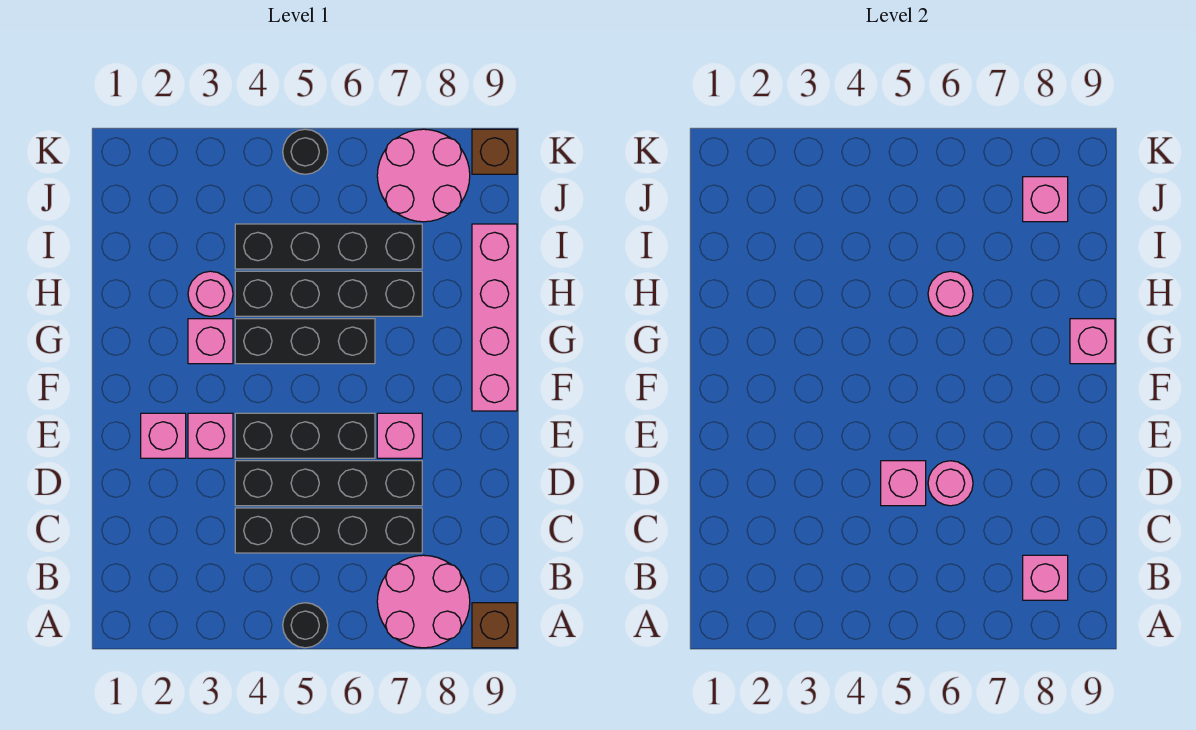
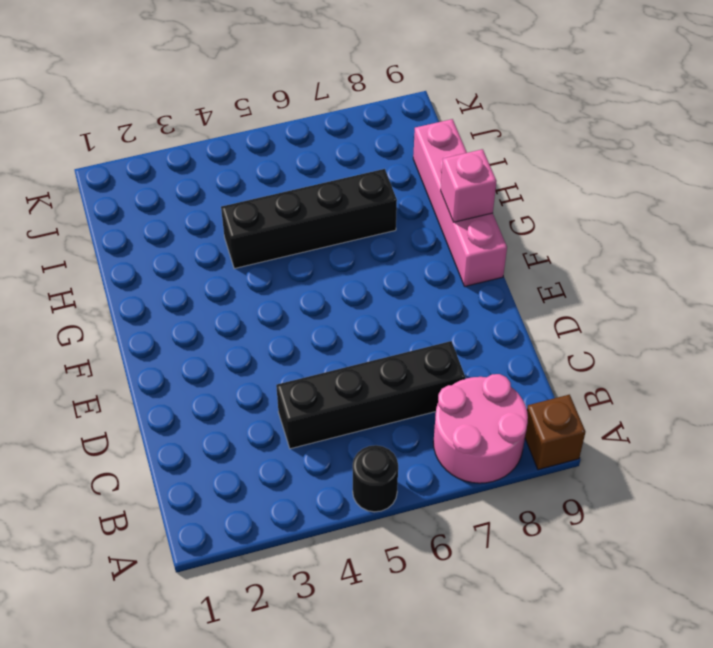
none -> black 1x4 brick [235,461,422,506]
none -> pink 1x1 brick [141,413,186,458]
none -> pink 1x1 brick [188,413,233,458]

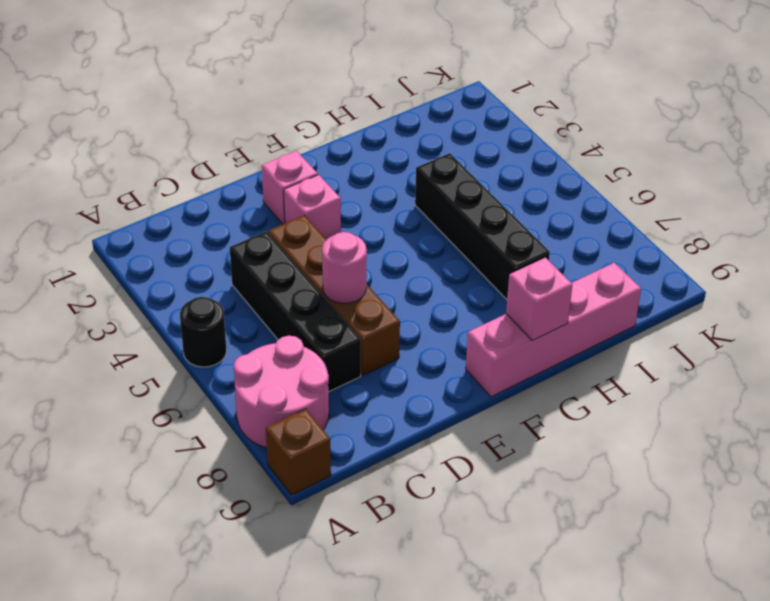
brown 1x4 brick [268,215,400,376] -> black 1x4 brick [235,461,422,506]
none -> black 1x3 brick [235,413,375,458]
none -> pink 1x1 brick [377,413,422,458]
none -> pink 1x1 brick [188,319,233,364]

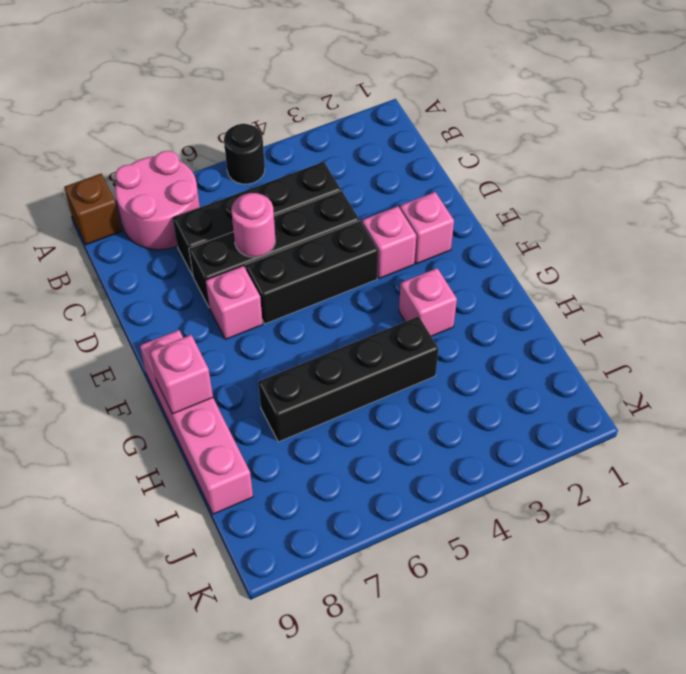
none -> black 1x3 brick [235,319,375,364]
none -> pink 1x1 round brick [188,271,233,316]
none -> black 1x4 brick [235,224,422,269]

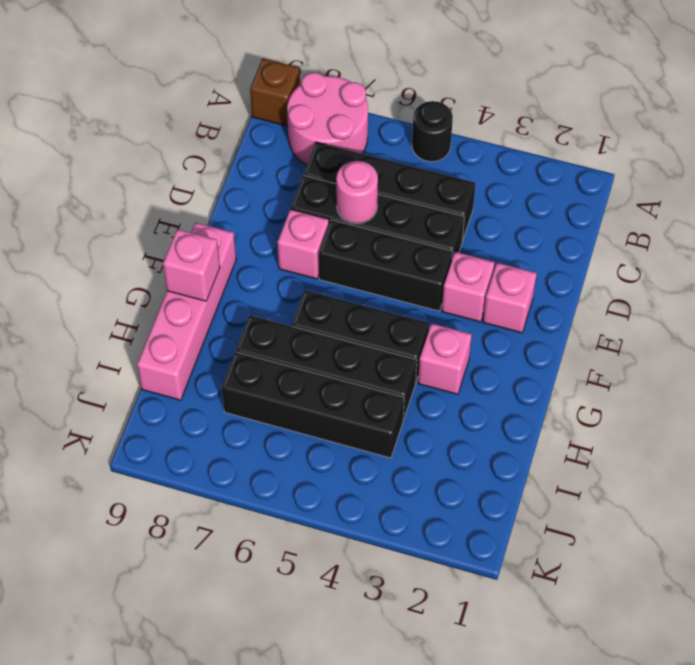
none -> pink 1x1 round brick [188,271,233,316]
none -> pink 2x2 round brick [377,129,470,222]
none -> black 1x1 round brick [283,129,328,174]

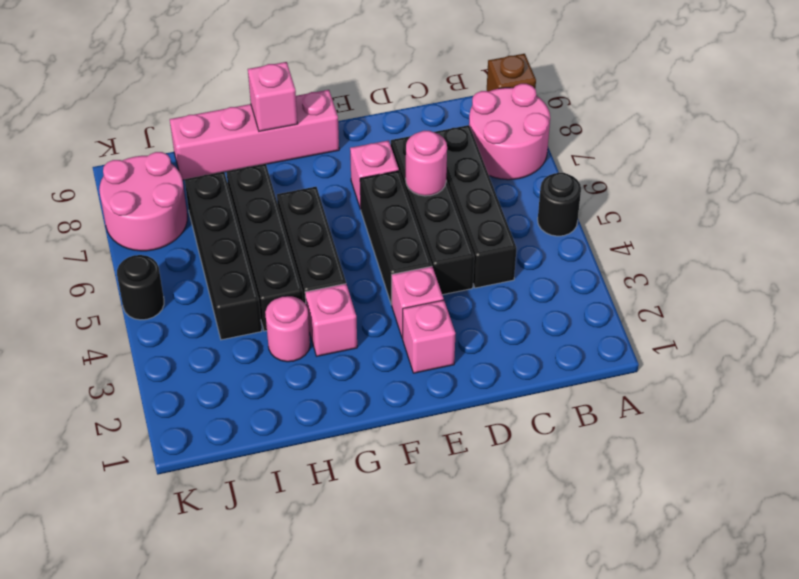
none -> brown 1x1 brick [472,129,517,174]
none -> pink 1x1 brick [1023,555,1068,600]
none -> pink 1x1 brick [881,461,926,506]

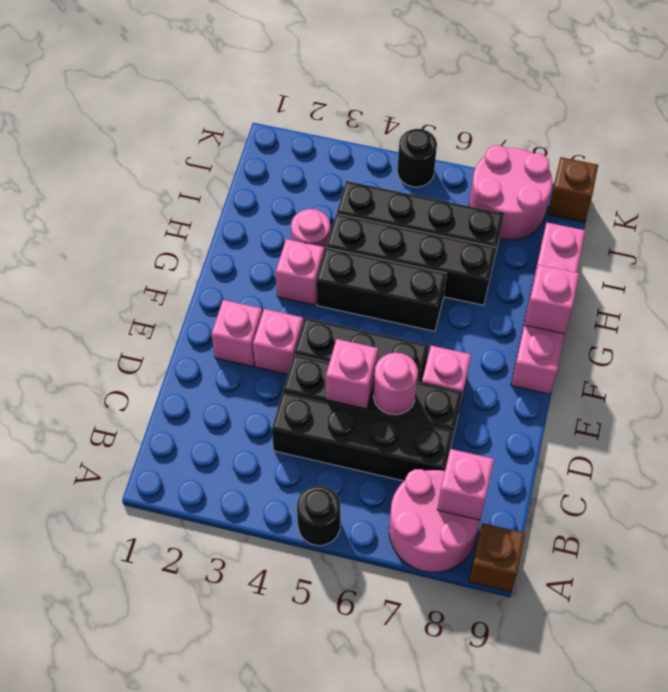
none -> pink 1x1 round brick [928,271,973,316]
none -> pink 1x1 brick [1023,177,1068,222]

